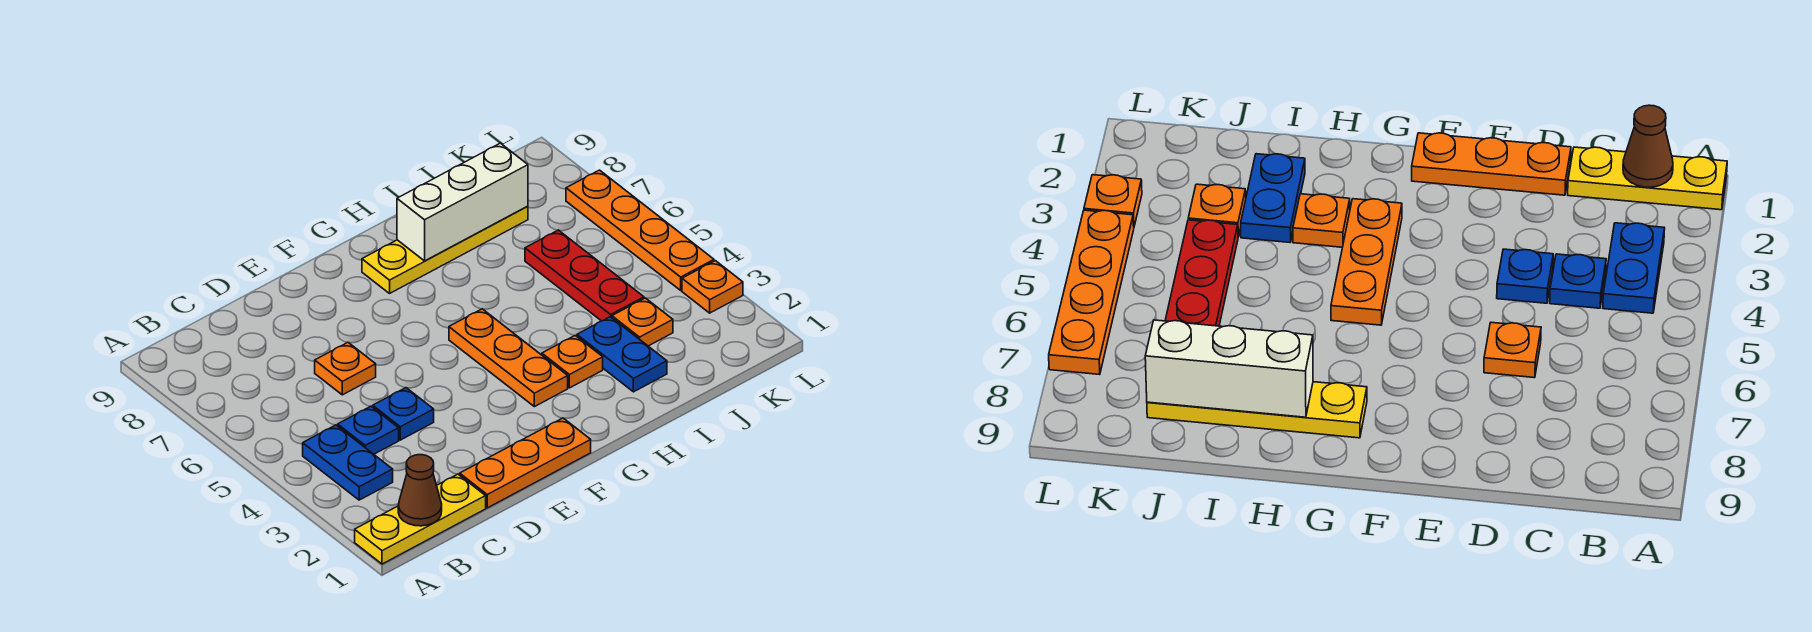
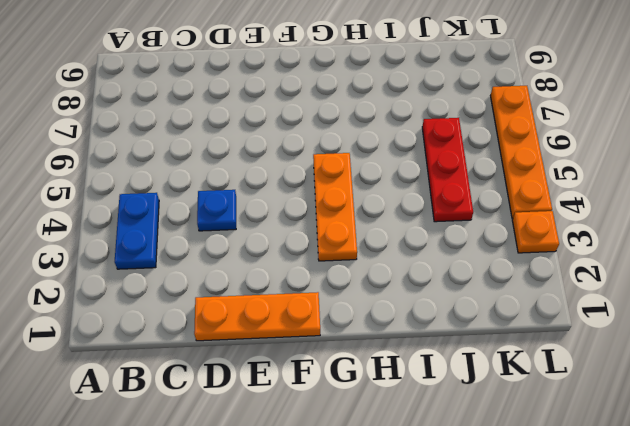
none -> yellow 1x3 plate [355,474,486,564]
none -> blue 1x1 plate [338,406,399,454]
none -> orange 1x1 plate [315,342,376,395]

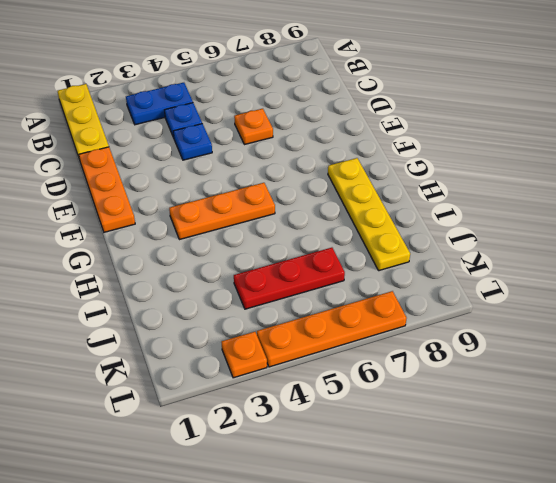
none -> orange 1x1 plate [542,336,603,388]
none -> blue 1x2 plate [577,317,667,392]
none -> orange 1x1 plate [612,298,673,346]

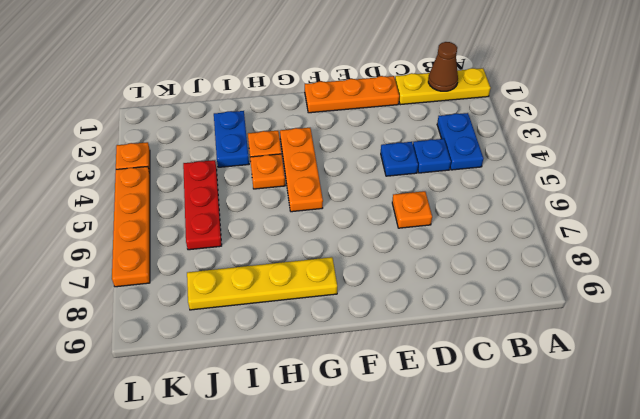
orange 1x1 plate [250,154,285,189] -> orange 1x1 plate moved to [612,298,673,346]
none -> white 1x3 brick [397,143,528,261]

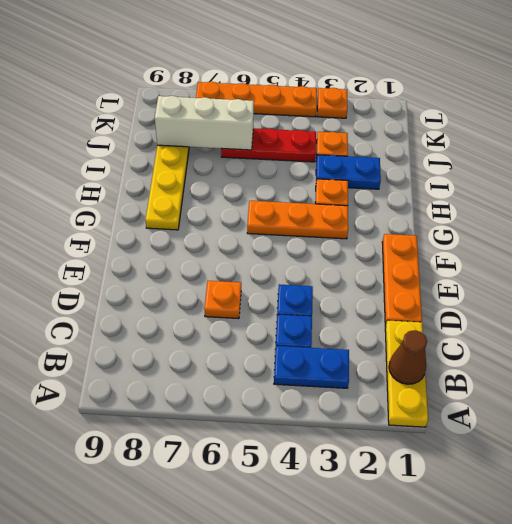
white 1x3 brick [155,96,254,150] -> white 1x3 brick turned to [397,143,528,261]

